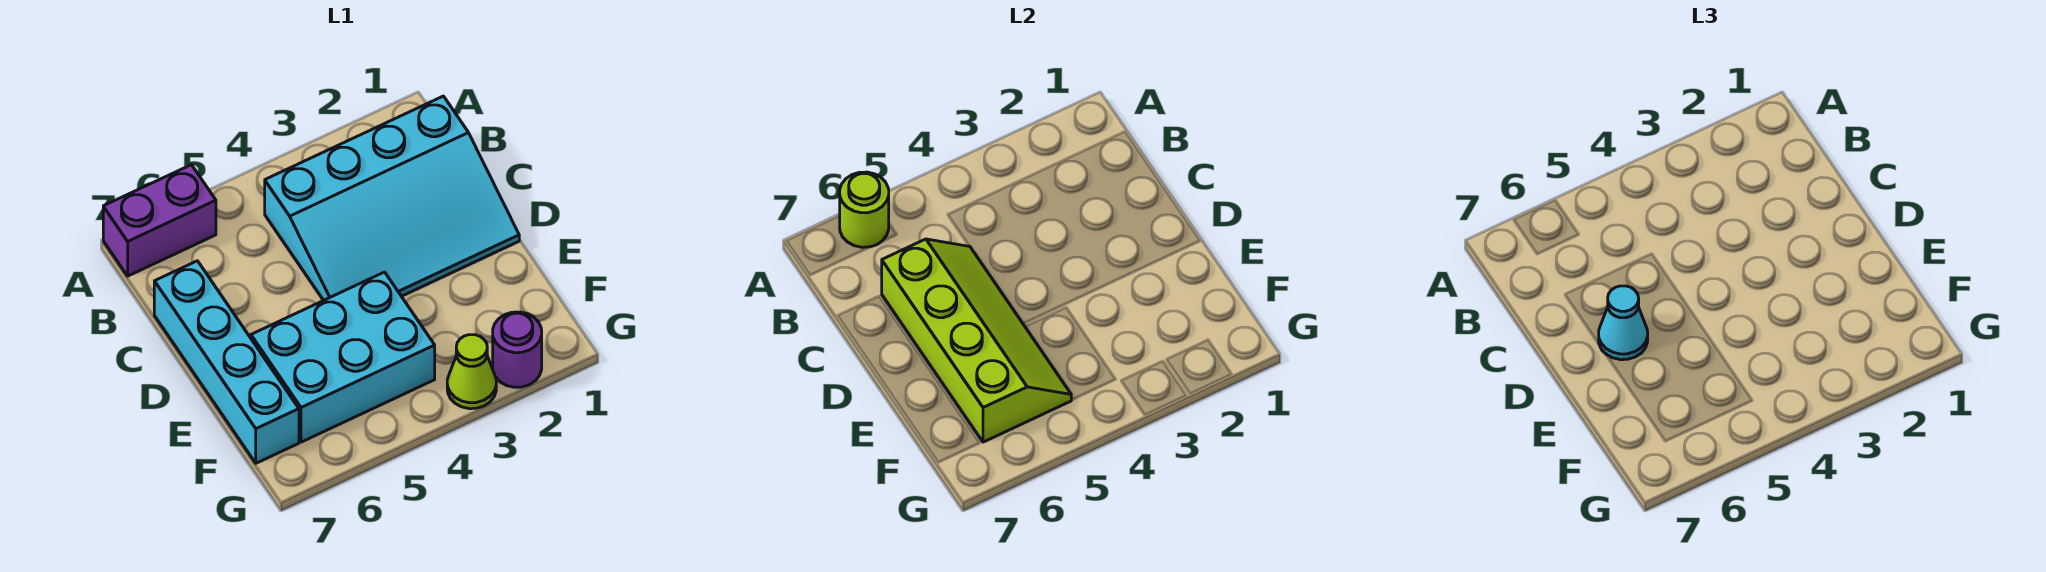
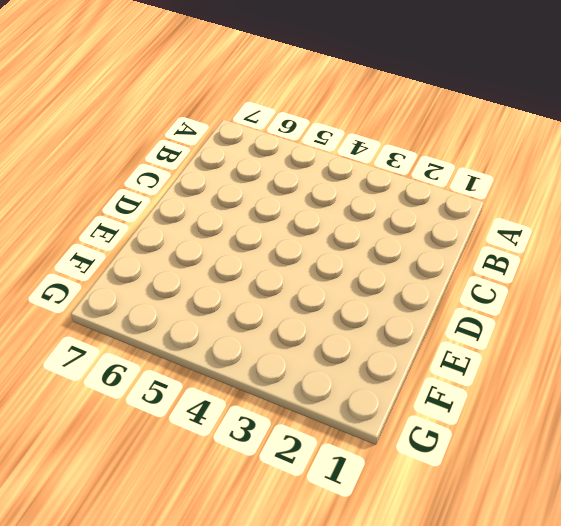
none -> purple 1x2 brick [103,165,216,276]
none -> cyan 3x4 slope [265,96,519,300]

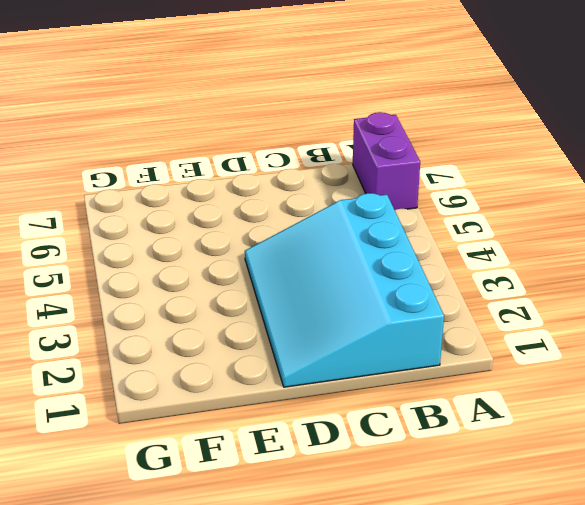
none -> cyan 1x4 brick [154,261,299,463]
none -> cyan 2x3 brick [251,272,435,442]

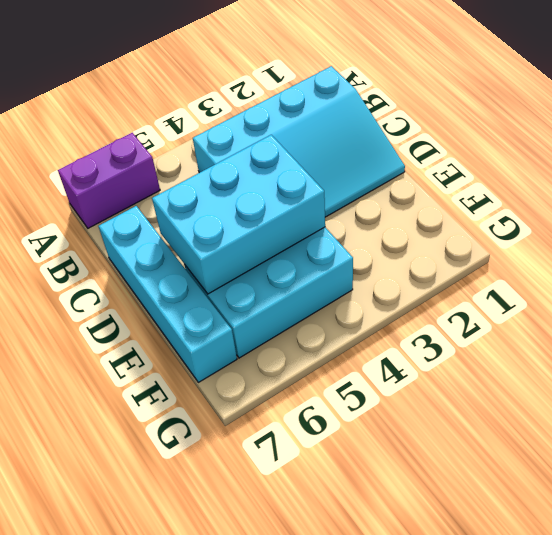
cyan 2x3 brick [152,135,325,294] -> lime 2x4 slope [882,239,1071,442]
none -> purple 1x1 round brick [493,312,542,387]
none -> lime 1x1 cone [447,335,496,409]

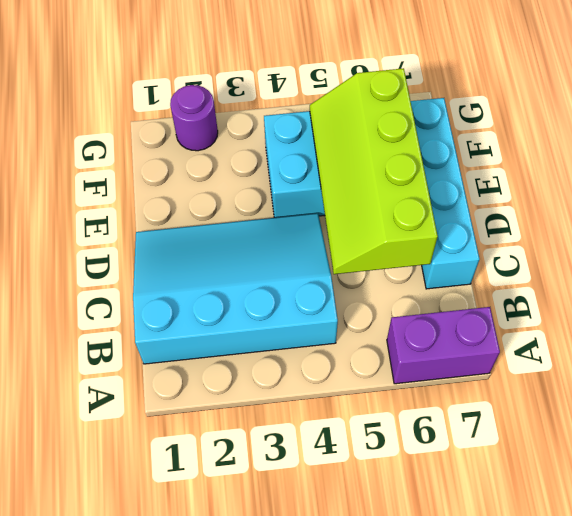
none -> lime 1x1 cone [447,335,496,409]
none -> lime 1x1 round brick [840,172,889,247]

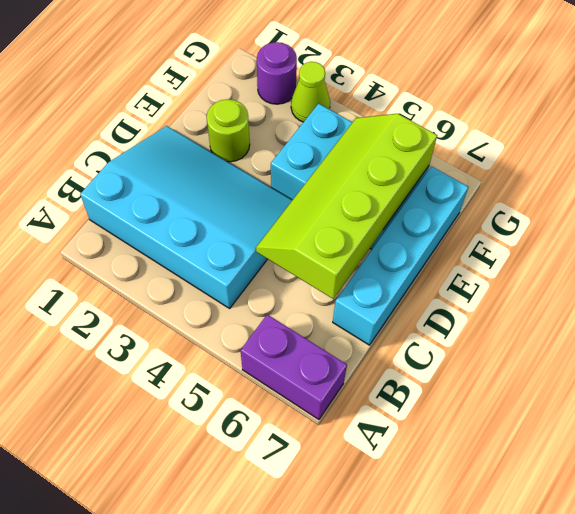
lime 1x1 round brick [207,99,250,162] -> lime 1x1 round brick moved to [840,172,889,247]
none -> cyan 1x1 cone [1599,286,1648,360]

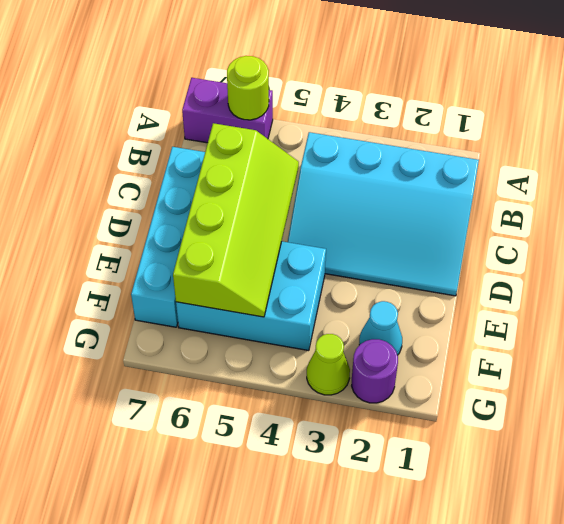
cyan 1x1 cone [359,301,402,355] -> cyan 1x1 cone moved to [1599,286,1648,360]

